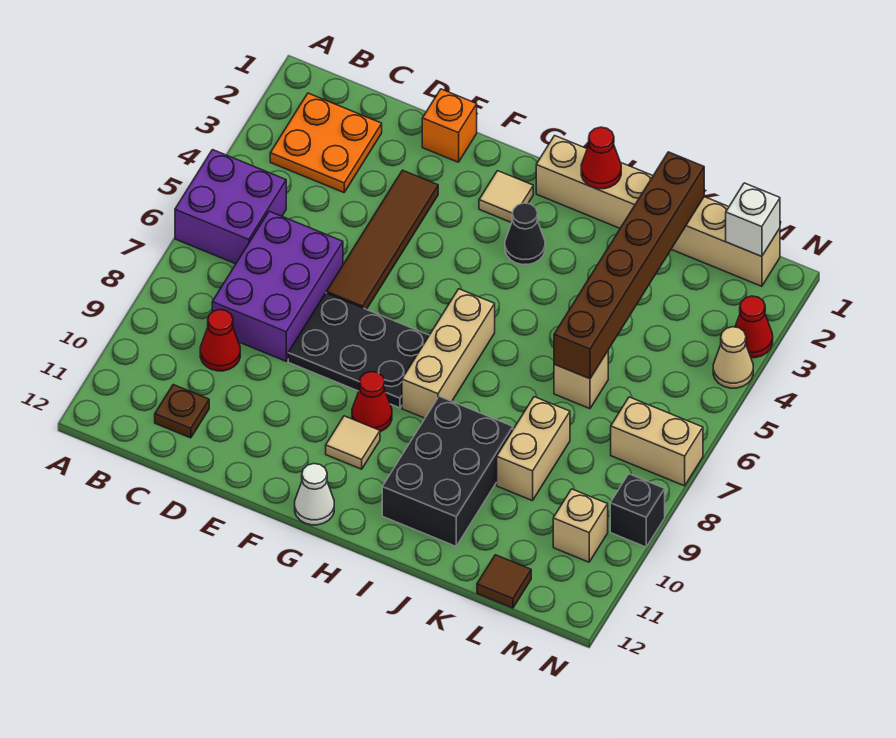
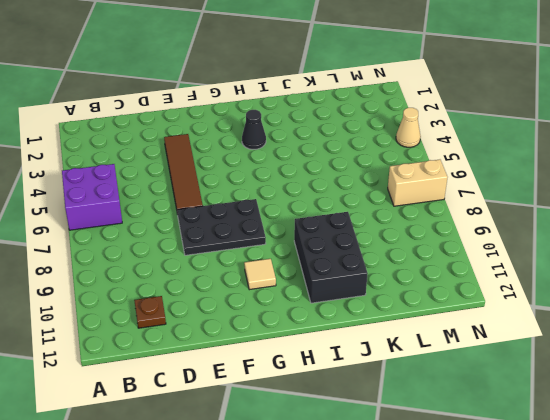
none -> orange 2x2 plate [270,93,382,192]
none -> purple 2x3 brick [212,211,343,361]
none -> red 1x1 cone [200,310,240,371]

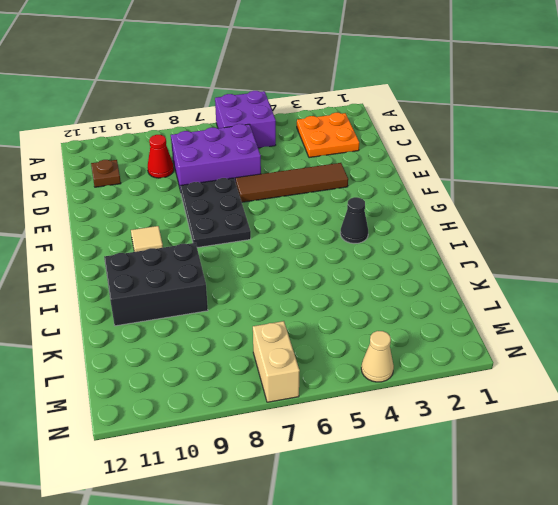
none -> orange 1x1 brick [422,89,477,162]
none -> tan 1x1 tile [479,171,533,223]
none -> red 1x1 cone [352,372,392,432]

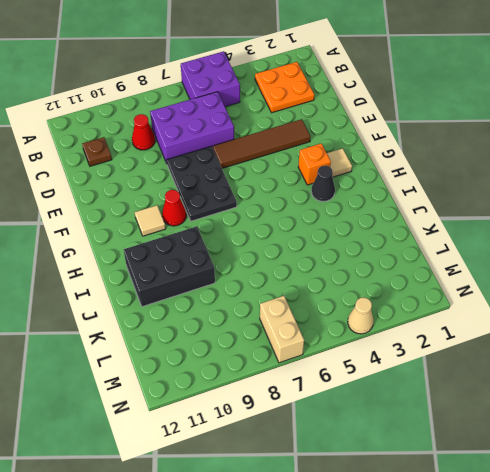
orange 1x1 brick [298,144,331,185] -> orange 1x1 brick moved to [422,89,477,162]
none -> white 1x1 cone [295,464,334,525]
none -> tan 1x6 brick [536,136,780,286]
none -> tan 1x3 brick [402,289,495,418]

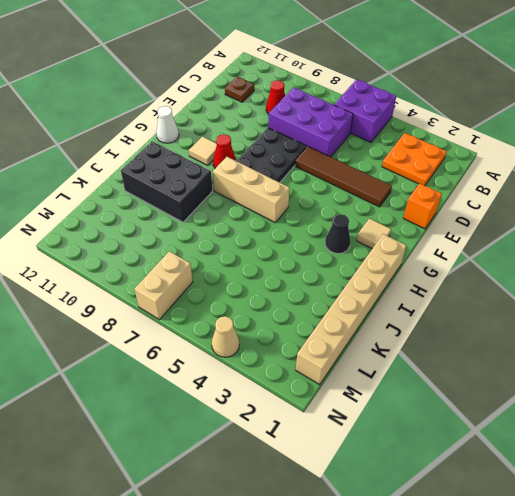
none -> tan 1x1 brick [554,351,608,409]
none -> tan 1x2 brick [497,397,570,501]
none -> brown 1x1 tile [477,555,531,608]

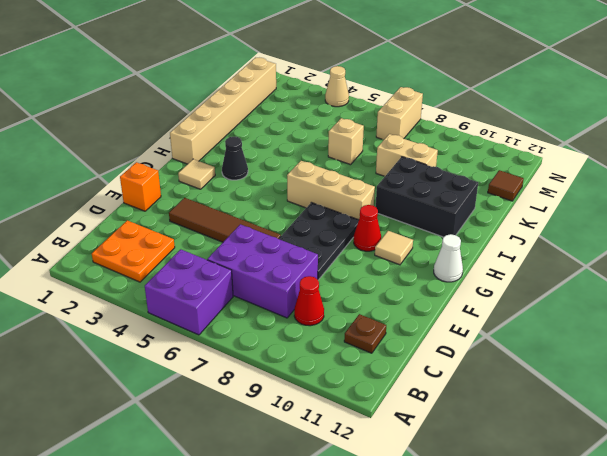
none -> tan 1x1 brick [553,489,608,562]
none -> red 1x1 cone [735,296,773,358]
none -> black 1x1 brick [610,474,665,547]

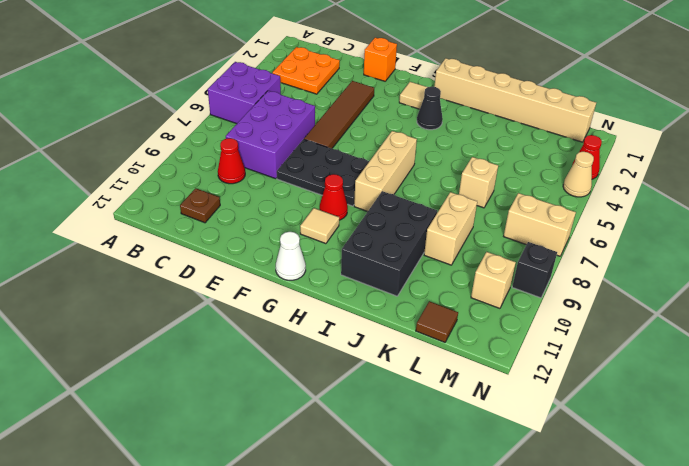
none -> red 1x1 cone [581,127,621,189]
none -> brown 1x6 brick [554,152,704,379]
none -> white 1x1 brick [726,183,780,257]

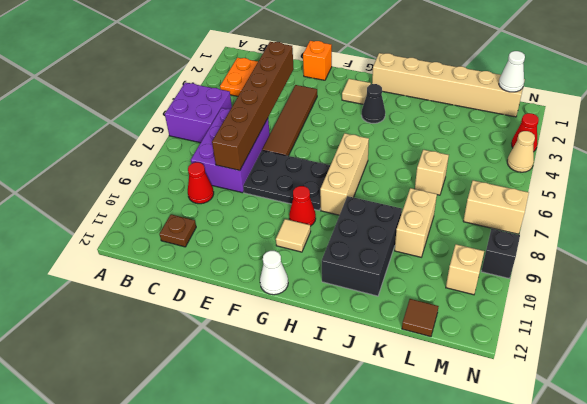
brown 1x6 brick [212,42,294,171] -> brown 1x6 brick moved to [554,152,704,379]
white 1x1 cone [499,51,525,92] -> white 1x1 brick [726,183,780,257]
none -> red 1x1 cone [581,127,621,189]

